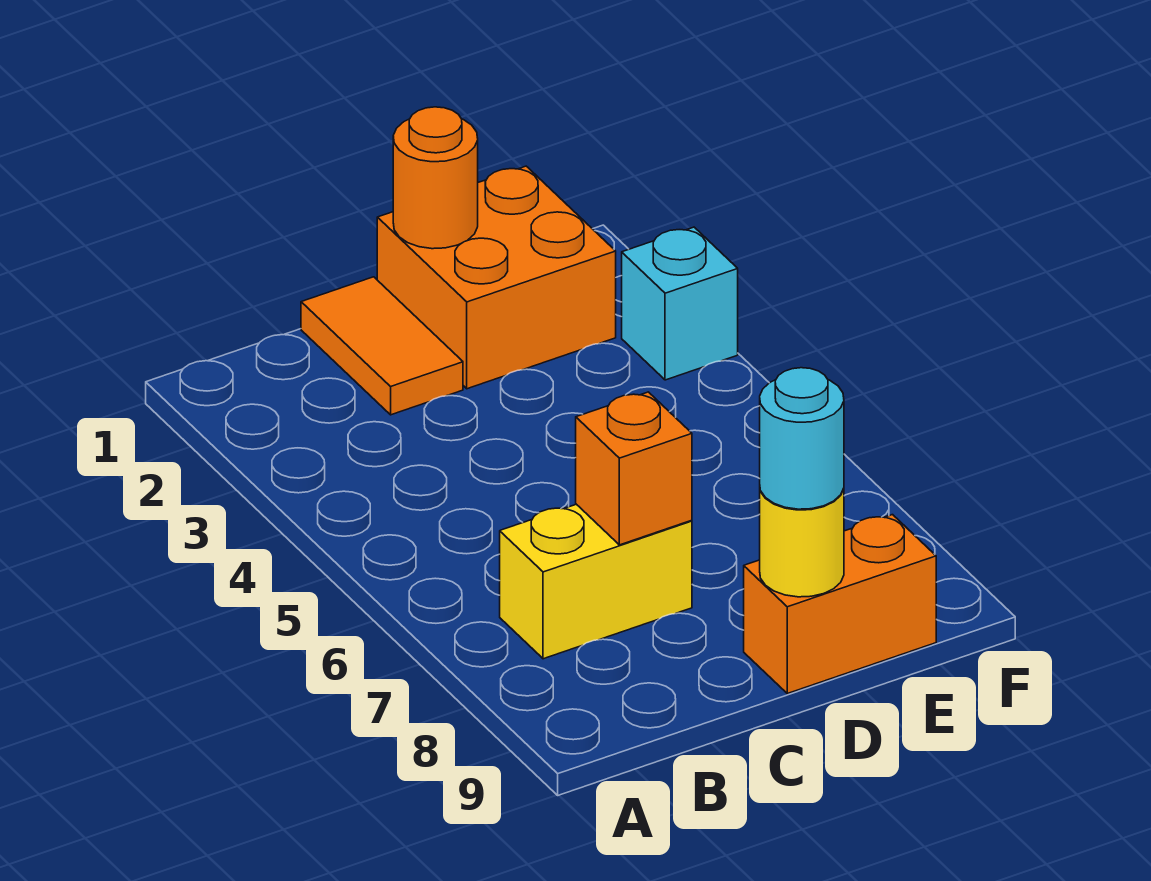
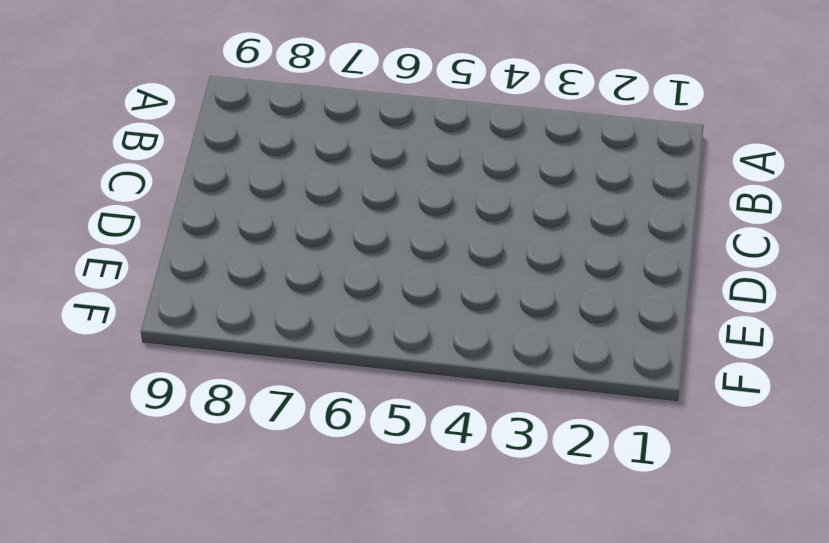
none -> yellow 1x2 brick [500,504,692,659]
none -> orange 1x2 tile [301,277,463,415]

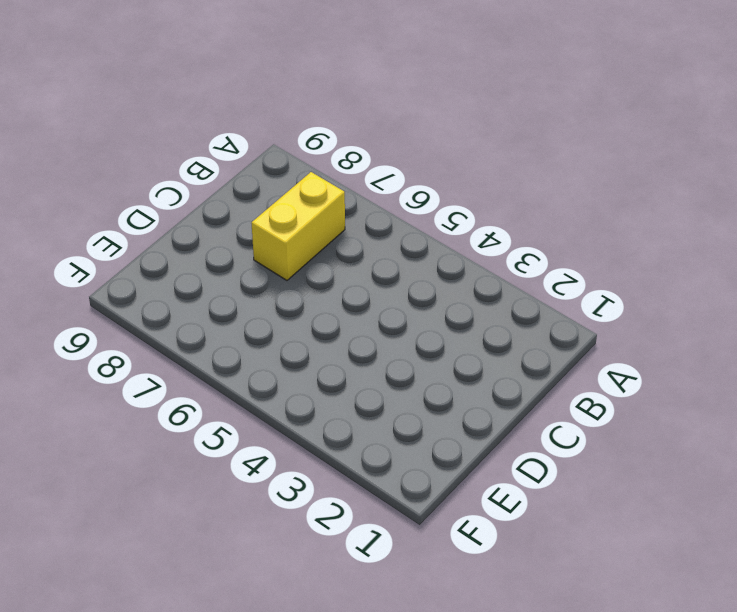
none -> orange 1x2 tile [301,277,463,415]
none -> orange 2x2 brick [377,166,616,389]

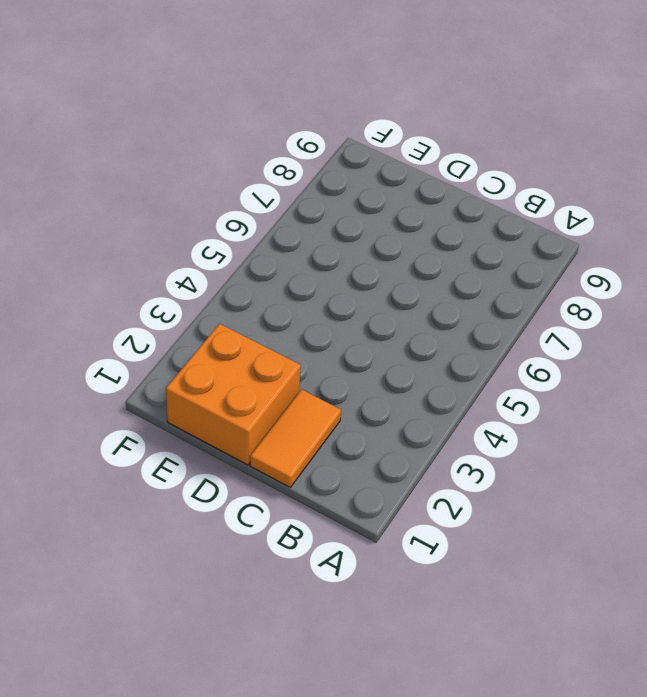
none -> yellow 1x2 brick [500,504,692,659]
none -> orange 1x2 brick [744,515,936,694]

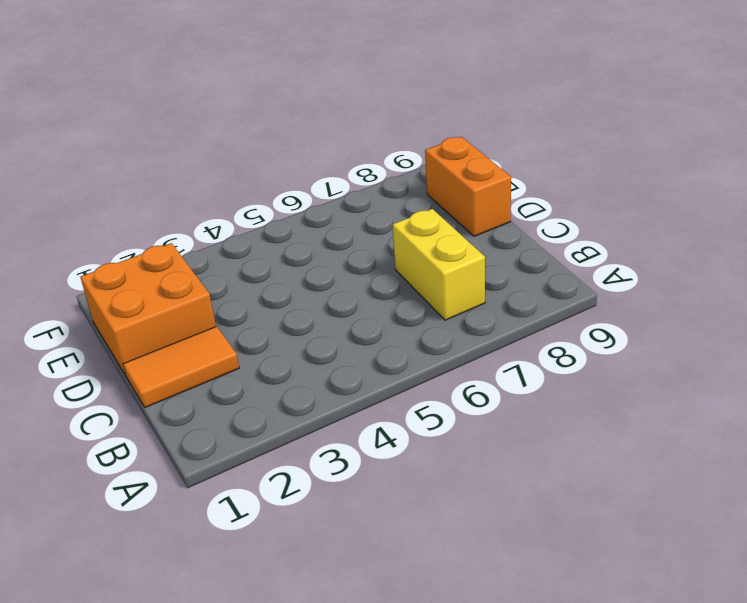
none -> cyan 1x1 brick [622,227,738,380]
none -> orange 1x1 brick [576,392,692,545]

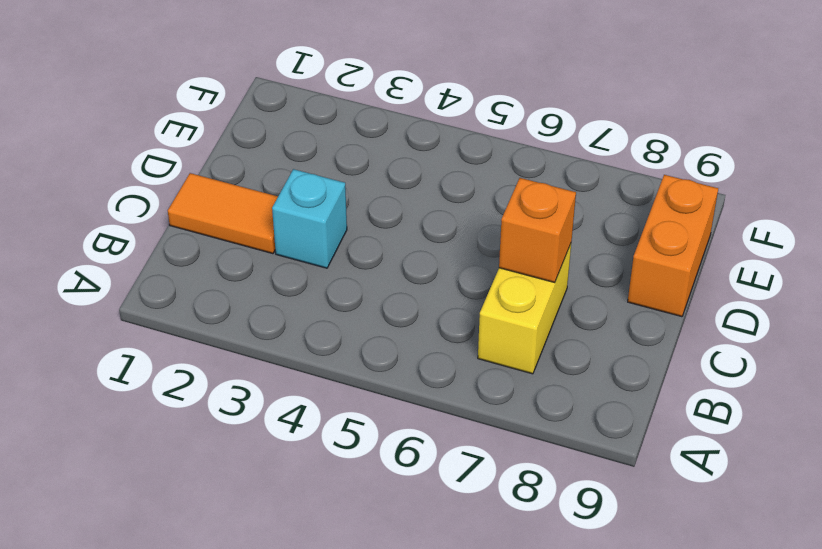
cyan 1x1 brick [272,169,347,268] -> cyan 1x1 brick moved to [622,227,738,380]
none -> orange 2x2 brick [377,166,616,389]
none -> orange 1x1 round brick [393,107,478,249]

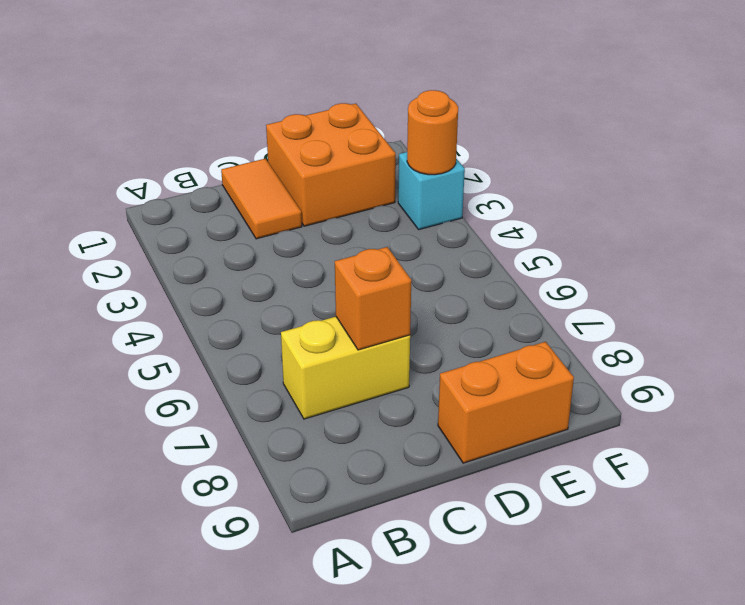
orange 1x1 round brick [407,90,458,175] -> orange 1x1 round brick moved to [393,107,478,249]
none -> yellow 1x1 round brick [760,488,844,597]
none -> cyan 1x1 round brick [760,368,844,509]

